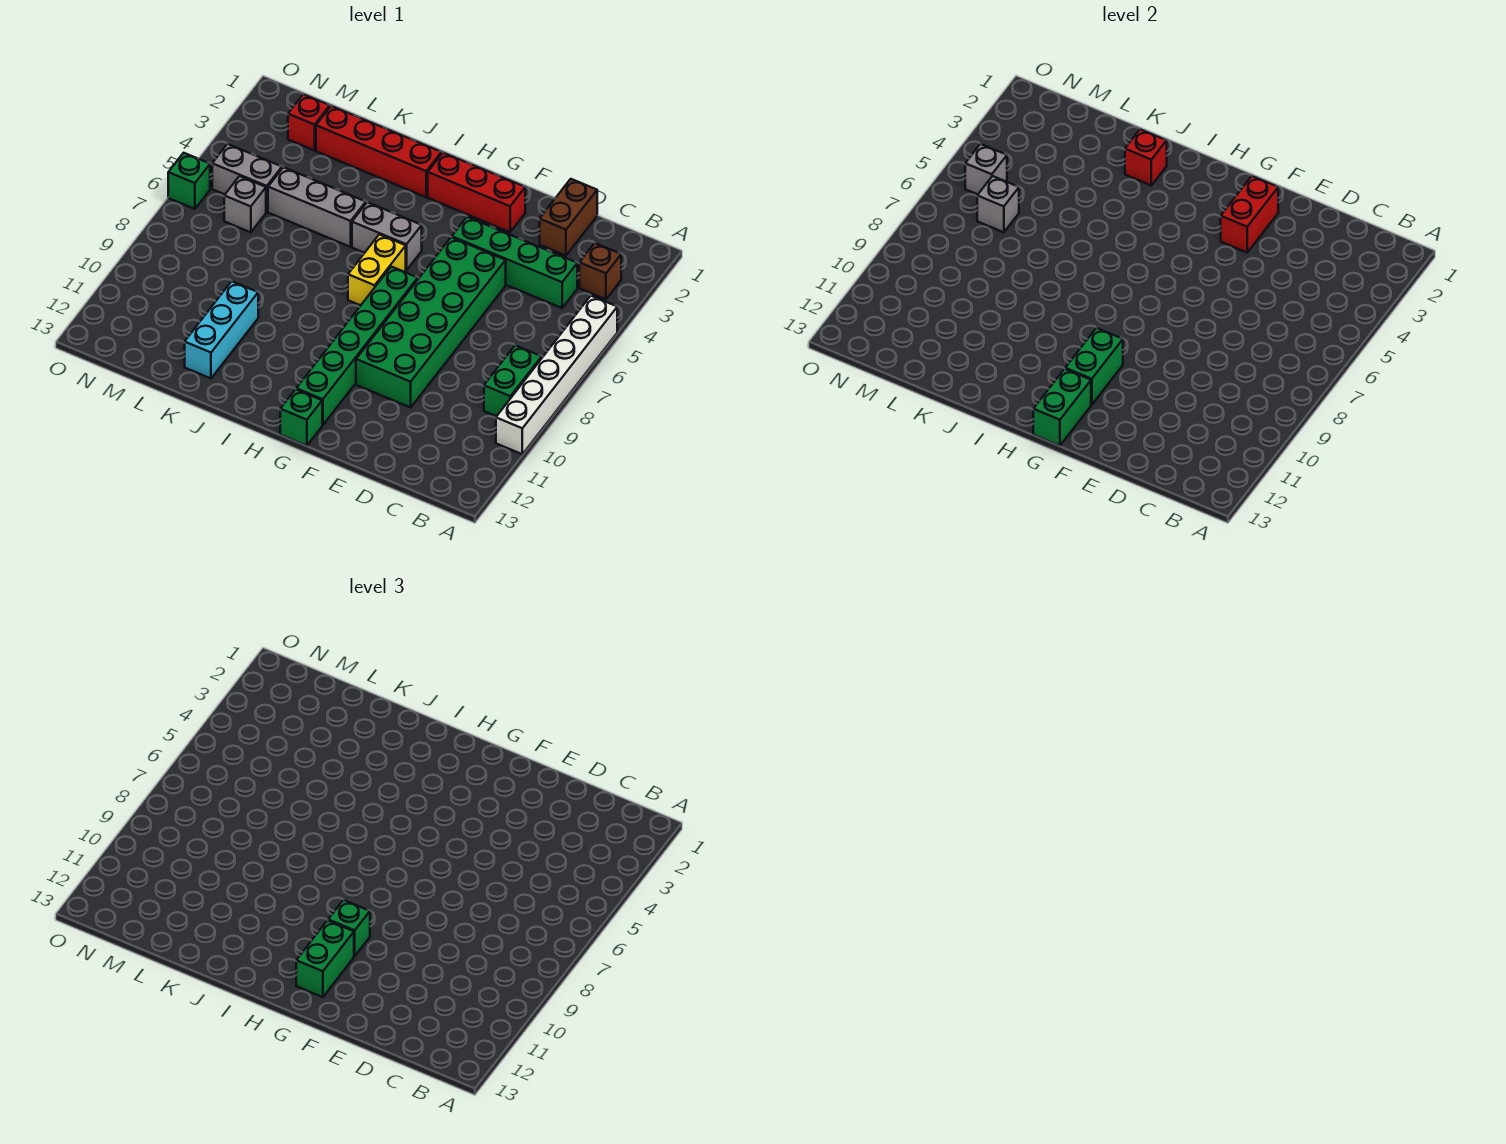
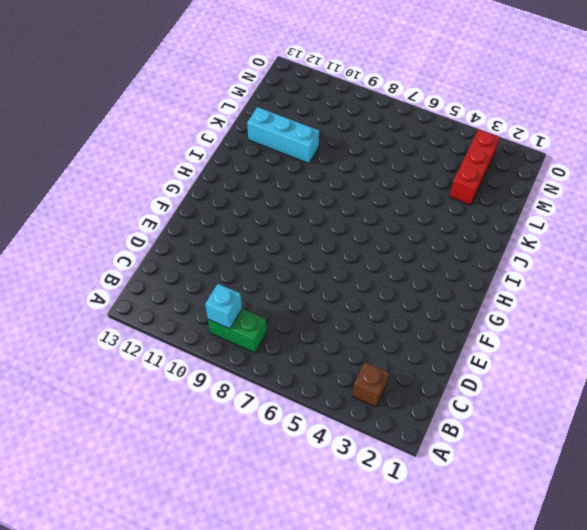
cyan 1x1 brick [205,284,242,329] -> none
red 1x3 brick [449,130,500,205] -> red 1x3 brick moved to [428,153,525,232]
none -> white 1x6 brick [496,296,617,454]
none -> green 1x4 brick [452,217,577,308]
none -> brown 1x2 brick [540,179,597,255]

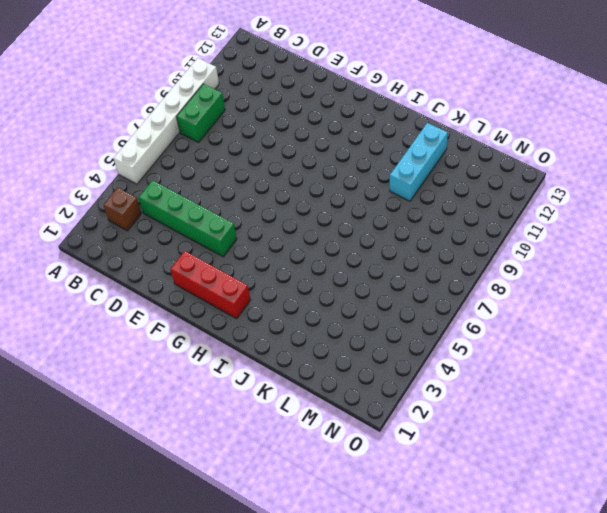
none -> brown 1x2 brick [540,179,597,255]
none -> green 2x6 brick [356,237,506,408]
none -> green 1x6 brick [296,267,418,425]

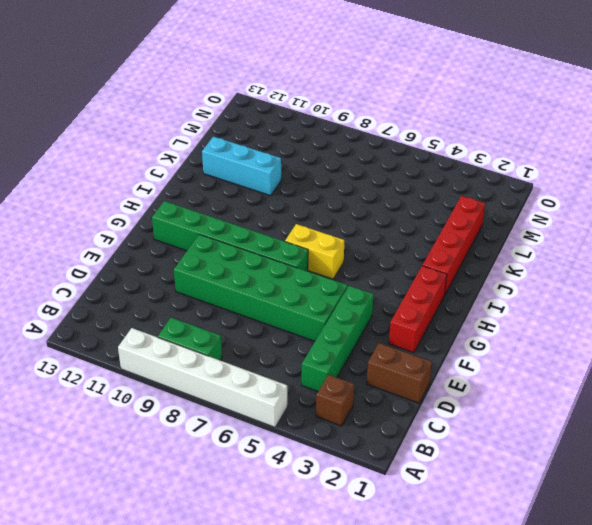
none -> green 1x1 brick [280,389,322,446]
none -> grey 1x2 brick [352,202,422,270]
none -> grey 1x3 brick [268,167,366,247]

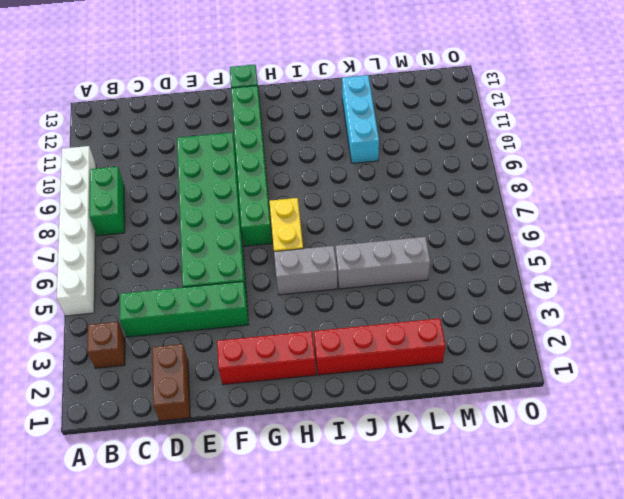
none -> red 1x1 brick [288,94,330,151]
none -> grey 1x2 brick [212,144,282,212]
none -> grey 1x1 brick [224,176,266,232]

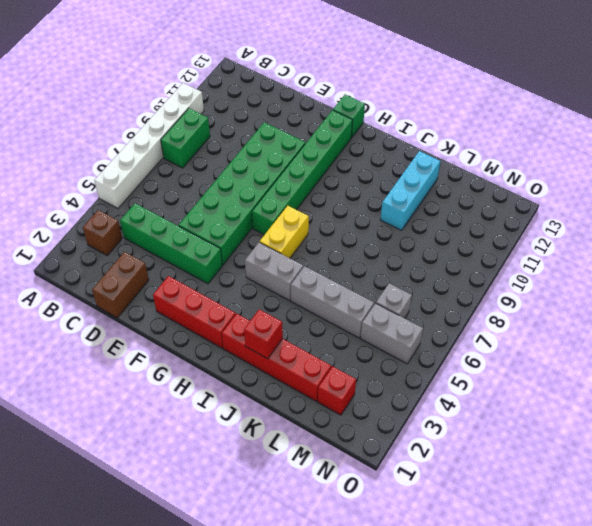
none -> green 1x1 brick [168,153,210,209]
none -> red 1x2 brick [1221,176,1278,253]
none -> green 1x2 brick [1065,328,1123,405]

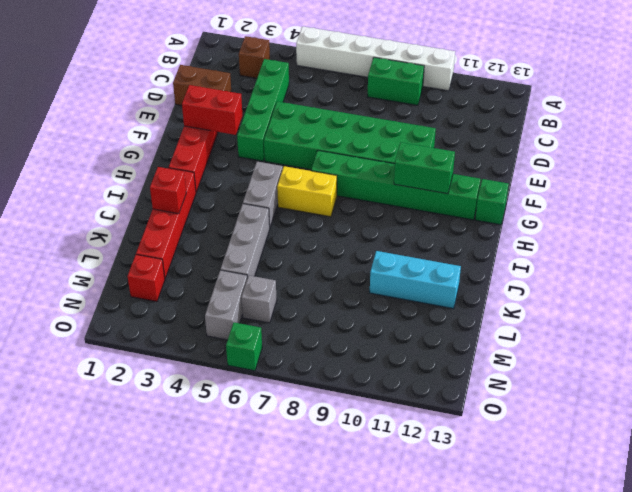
none -> green 1x2 brick [1033,369,1091,446]
none -> grey 1x1 brick [977,176,1019,232]
none -> grey 1x1 brick [965,144,1007,194]

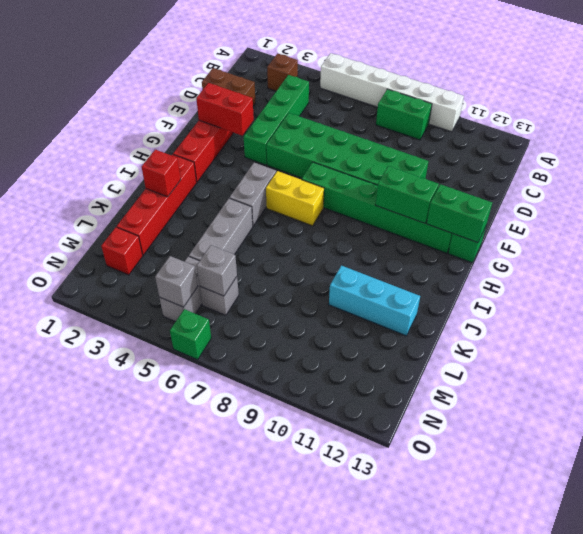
none -> green 1x1 brick [328,900,370,956]
none -> green 1x2 brick [296,920,354,997]

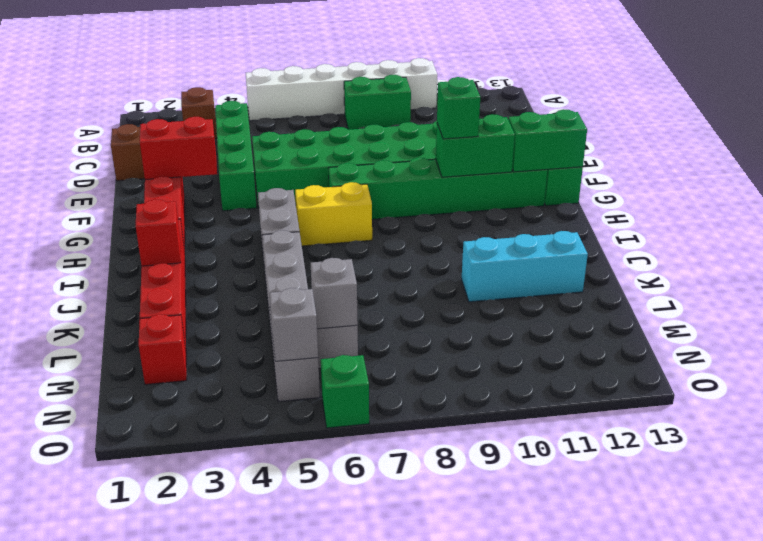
none -> green 1x2 brick [296,920,354,997]

